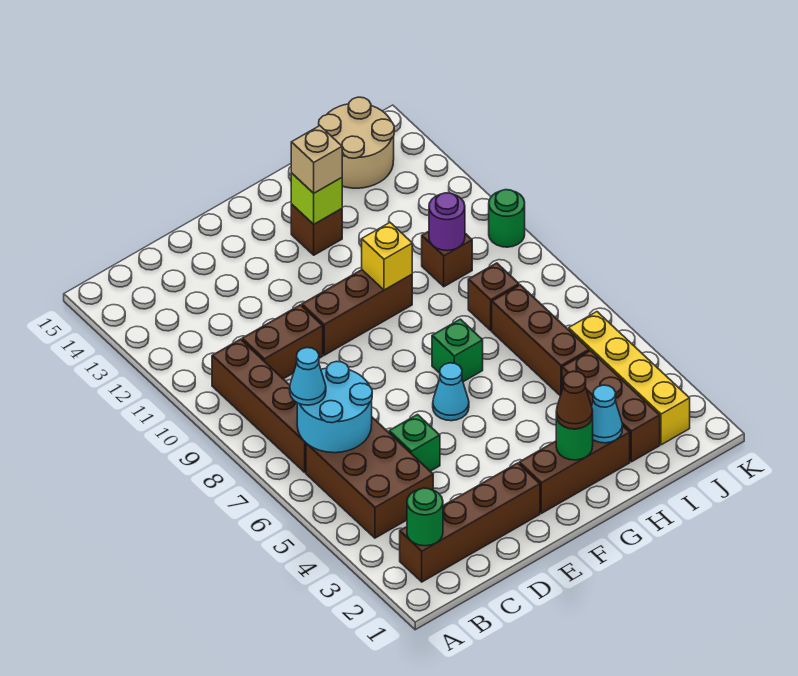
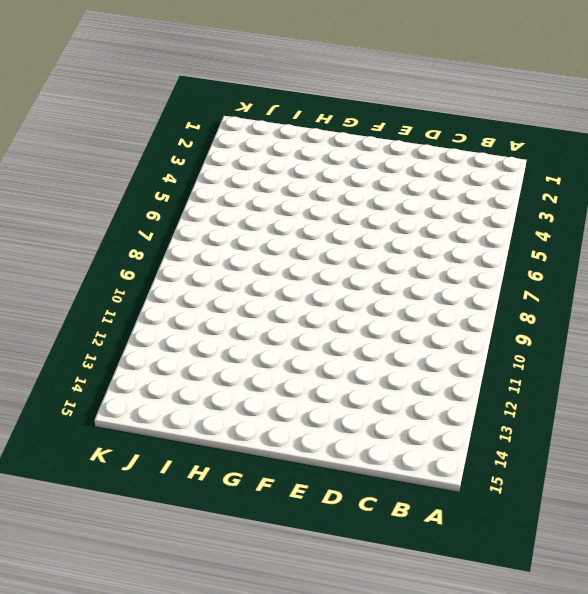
none -> brown 1x4 brick [400,463,540,582]
none -> brown 2x3 brick [306,417,433,538]
none -> brown 1x4 brick [212,339,306,472]

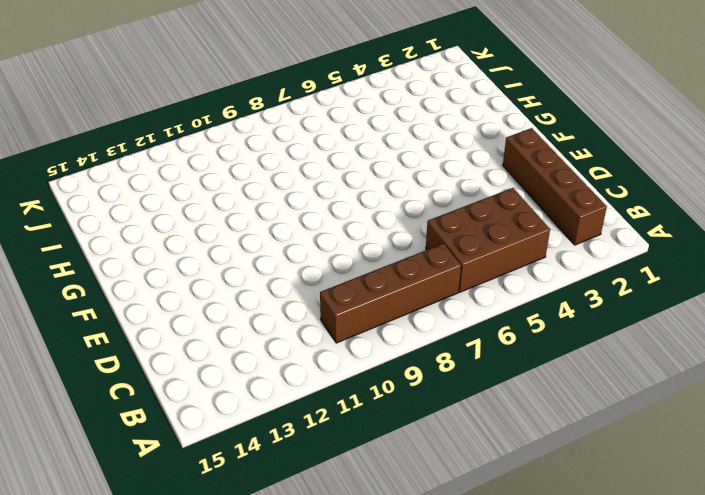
none -> brown 1x2 brick [242,305,323,379]
none -> green 1x1 brick [389,415,440,471]
none -> brown 1x3 brick [302,270,412,355]

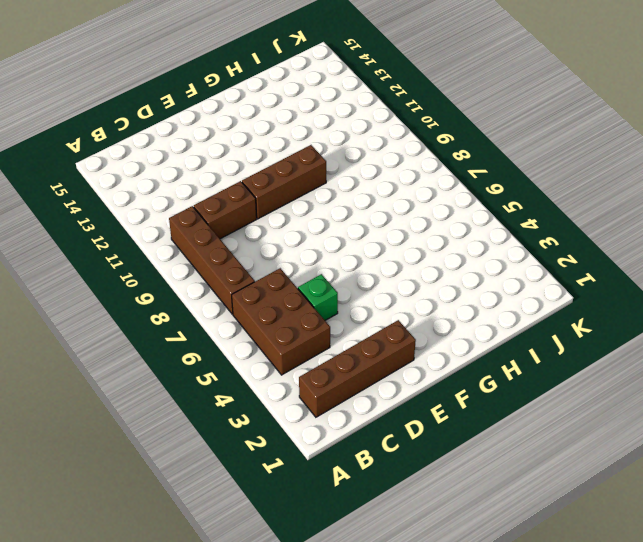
none -> brown 1x3 brick [519,425,630,513]
none -> cyan 1x1 cone [433,363,469,421]
none -> green 1x1 brick [432,319,483,382]

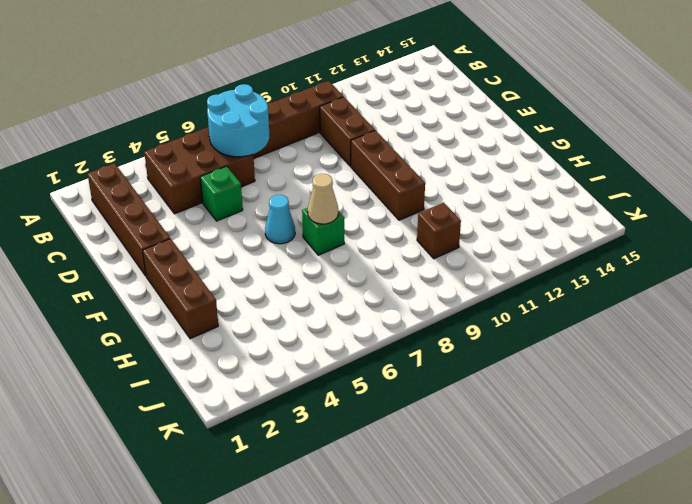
tan 1x1 cone [308,174,338,224] -> none
none -> brown 1x1 brick [291,204,342,255]
none -> brown 1x3 brick [562,351,660,462]
none -> brown 1x3 brick [492,285,589,396]

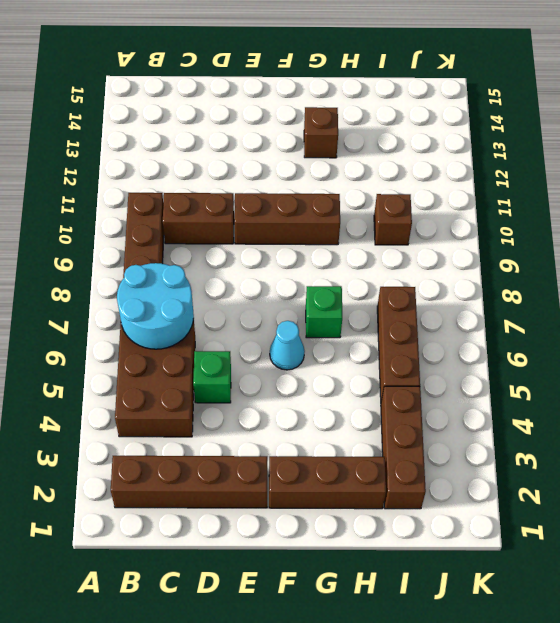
none -> brown 1x1 brick [468,263,519,330]
none -> tan 2x2 round brick [319,97,394,188]
none -> yellow 1x4 brick [569,312,690,445]

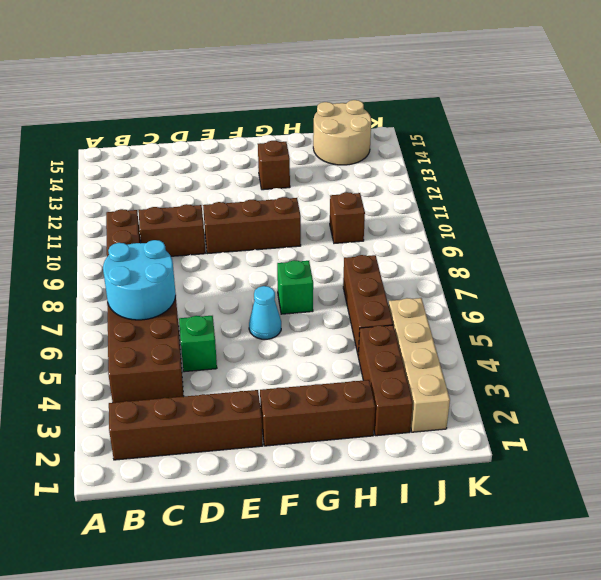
tan 1x4 brick [389,298,450,432] -> yellow 1x4 brick [569,312,690,445]
none -> brown 1x1 brick [468,263,519,330]
none -> green 1x1 round brick [489,190,525,247]
none -> green 1x1 round brick [407,488,443,546]

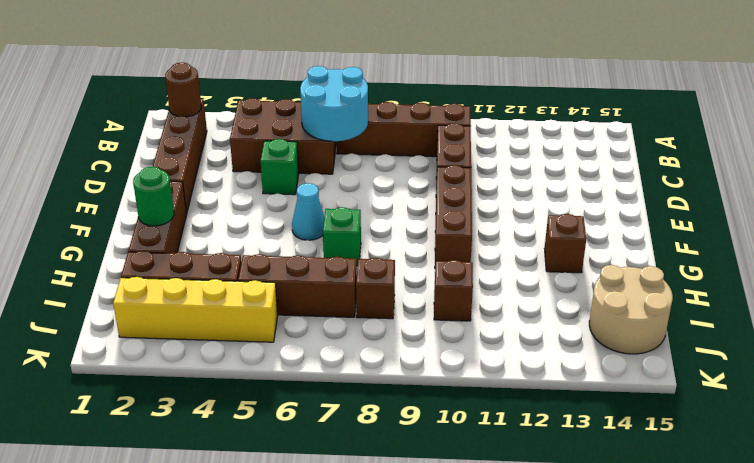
brown 1x1 round brick [165,63,201,117] -> green 1x1 round brick [407,488,443,546]
none -> green 1x1 round brick [489,190,525,247]
none -> yellow 1x1 brick [362,223,412,290]
none -> lime 1x1 brick [291,173,342,224]

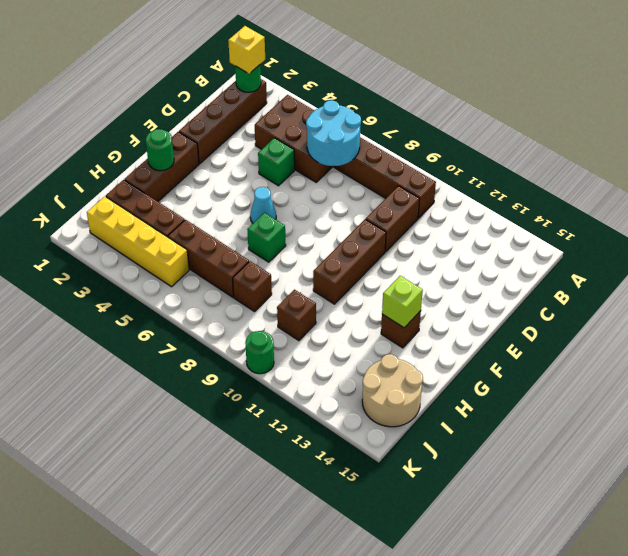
yellow 1x1 brick [228,26,265,74] -> yellow 1x1 brick moved to [362,223,412,290]
none -> cyan 1x1 cone [592,385,622,443]
none -> purple 1x1 round brick [429,193,465,251]
none -> cyan 1x1 cone [290,348,326,405]

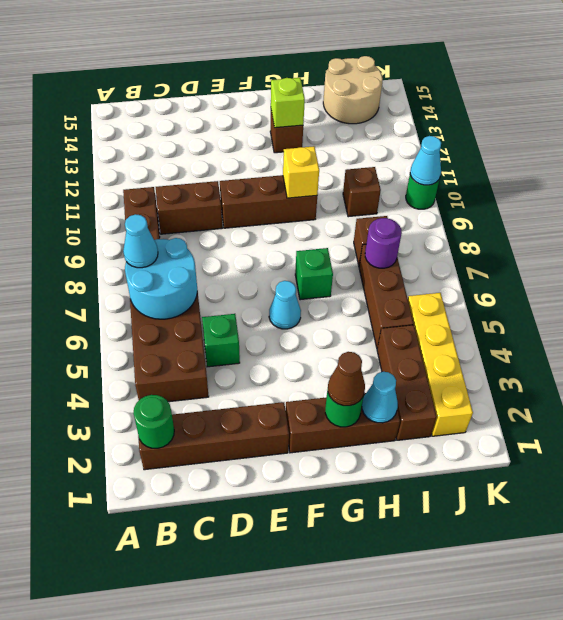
purple 1x1 round brick [365,218,402,268] -> purple 1x1 round brick moved to [429,193,465,251]
cyan 1x1 cone [410,136,441,185] -> none
none -> tan 1x1 brick [291,126,342,193]

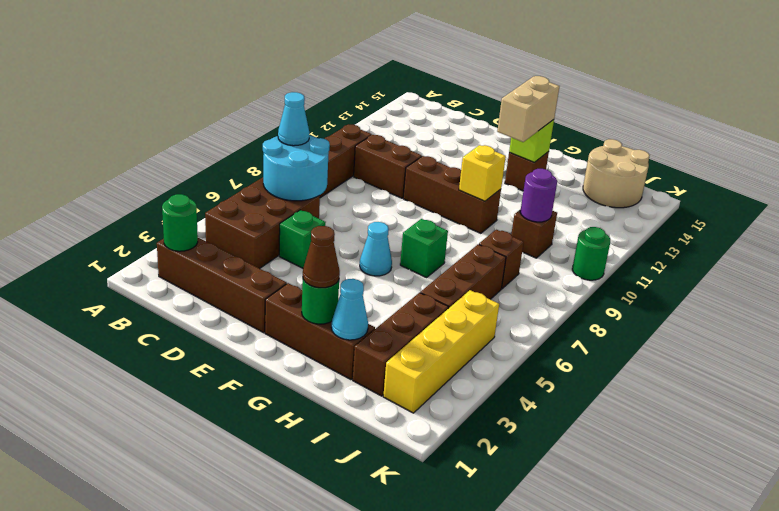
tan 1x2 brick [497,76,560,142] -> tan 1x1 brick [291,126,342,193]

